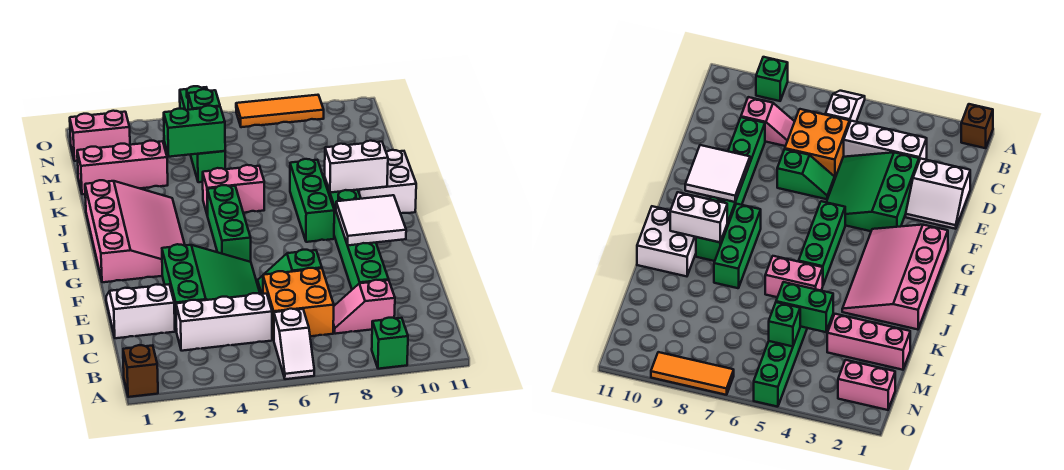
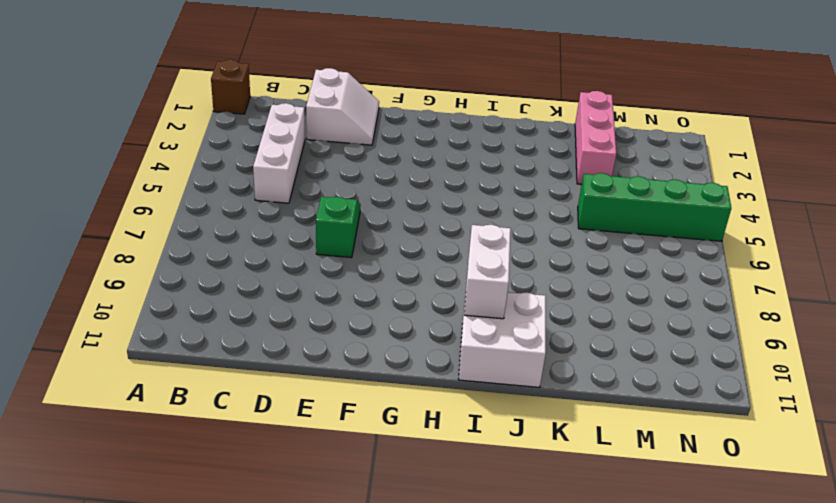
none -> white 1x2 slope [274,309,314,379]
none -> green 1x1 brick [372,318,408,369]
none -> orange 2x2 brick [263,268,334,340]

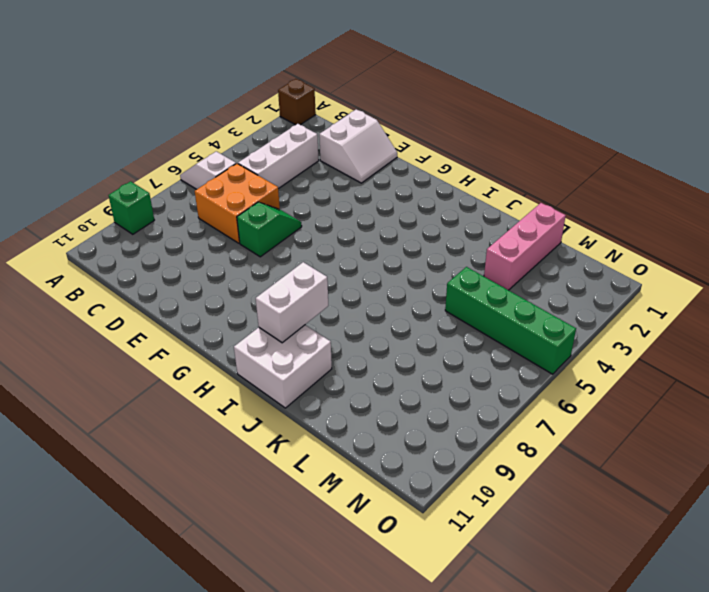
none -> pink 1x2 slope [333,280,395,334]
none -> green 3x3 slope [162,244,260,331]
none -> green 1x6 brick [325,179,389,289]

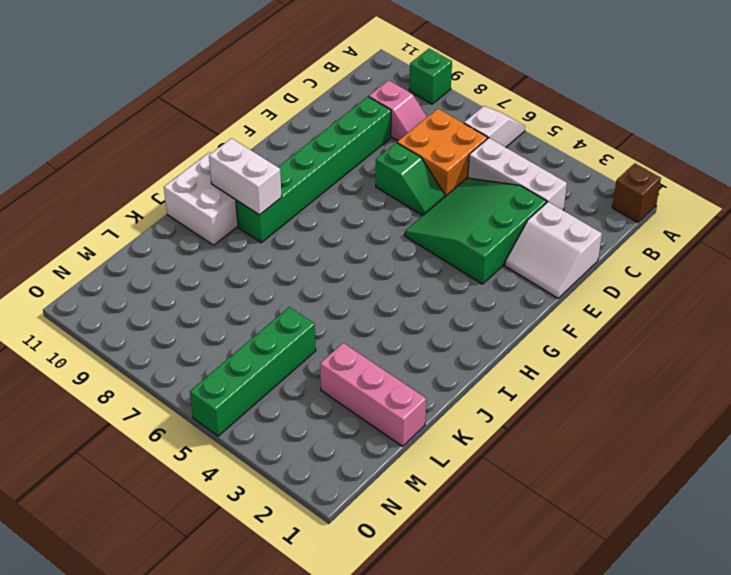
none -> pink 3x4 slope [85,180,185,282]
none -> green 1x3 brick [207,185,251,262]
none -> green 1x3 brick [290,159,334,242]

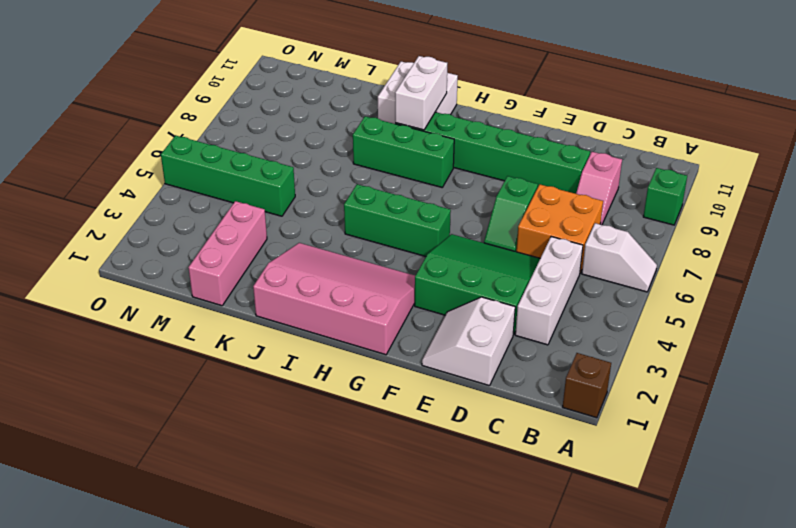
none -> pink 1x2 brick [203,165,264,215]
none -> pink 1x2 brick [70,111,130,161]
none -> orange 1x3 tile [236,95,324,127]

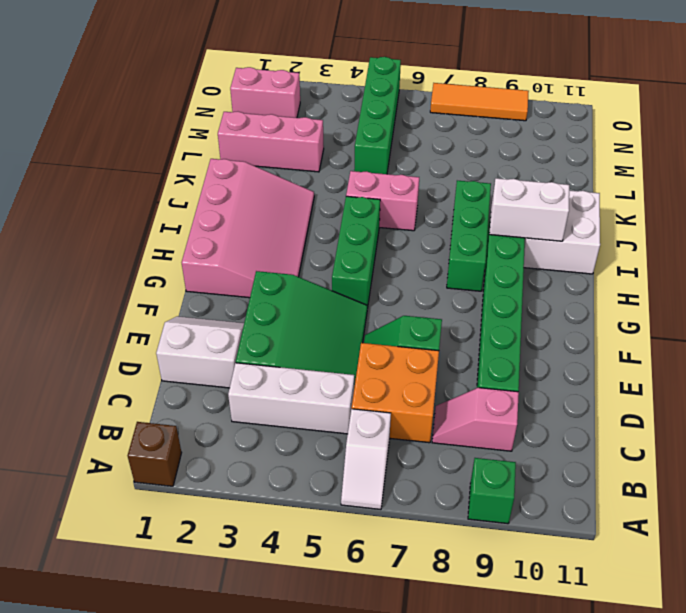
none -> white 2x2 tile [336,195,406,245]
none -> green 1x2 brick [164,106,225,157]
none -> green 1x1 brick [188,89,220,110]

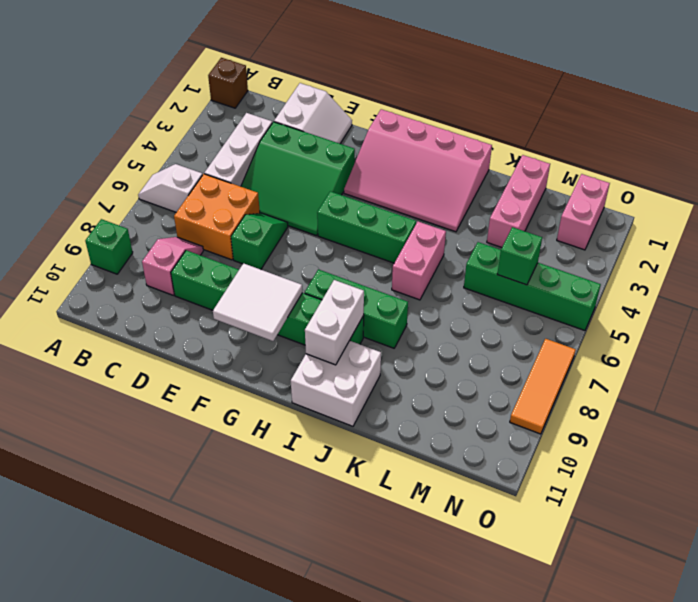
none -> green 1x2 brick [164,106,225,157]

